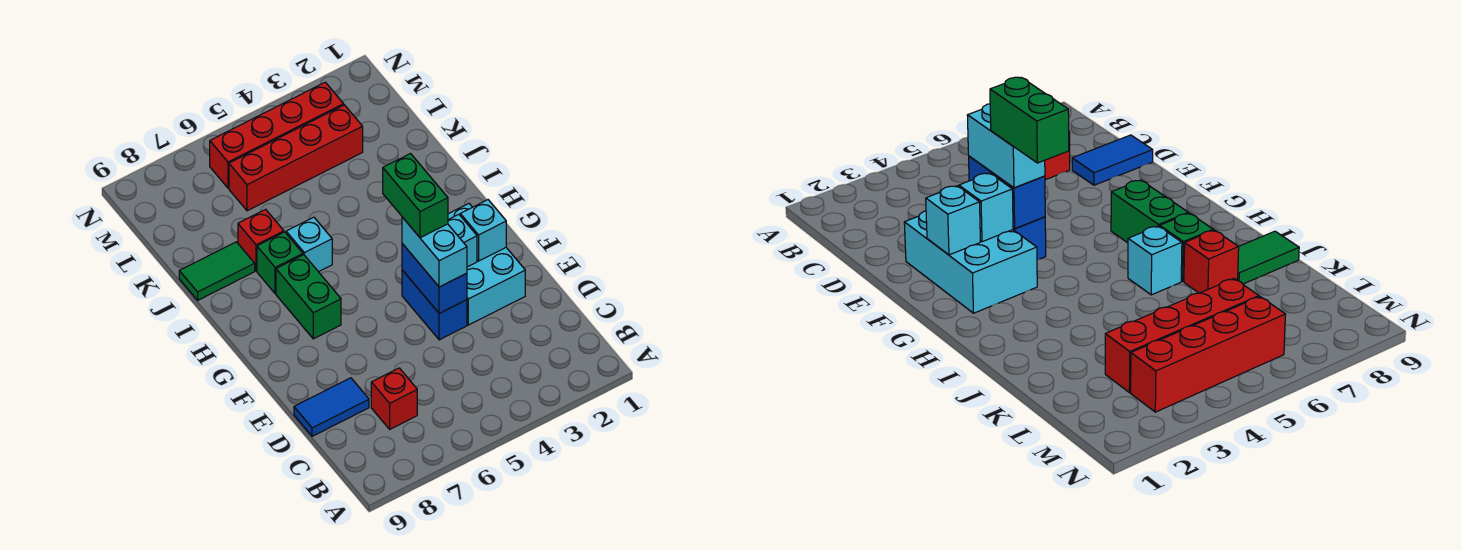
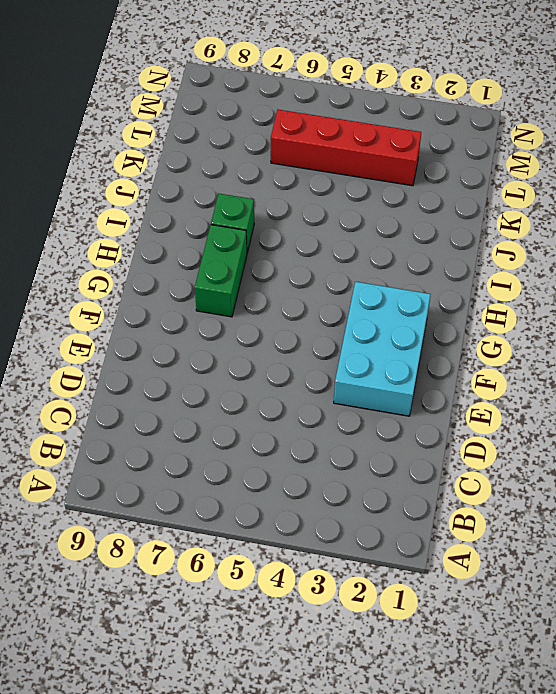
none -> red 1x1 brick [371,368,417,429]
none -> blue 1x2 tile [294,378,369,436]
none -> blue 1x2 brick [402,270,467,340]

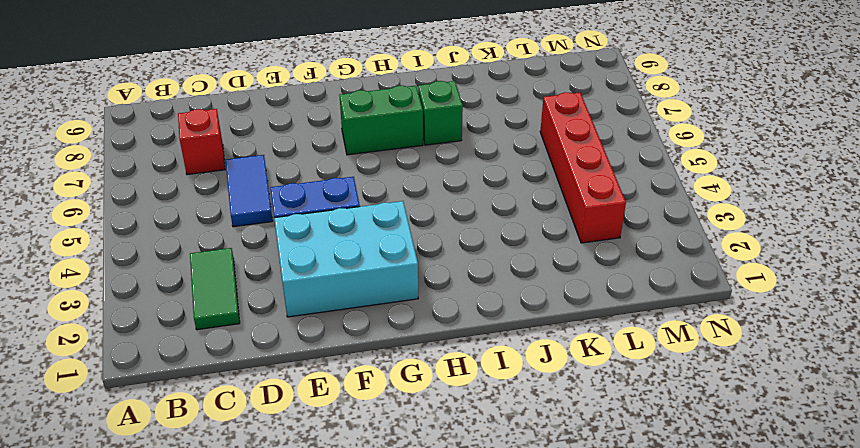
green 1x2 tile [190,248,240,330] -> green 1x2 tile moved to [179,242,255,300]
blue 1x2 tile [225,155,273,227] -> blue 1x2 tile moved to [294,378,369,436]
none -> cyan 1x1 brick [286,217,332,272]
none -> red 1x1 brick [238,209,284,271]
none -> red 1x4 brick [210,82,344,188]

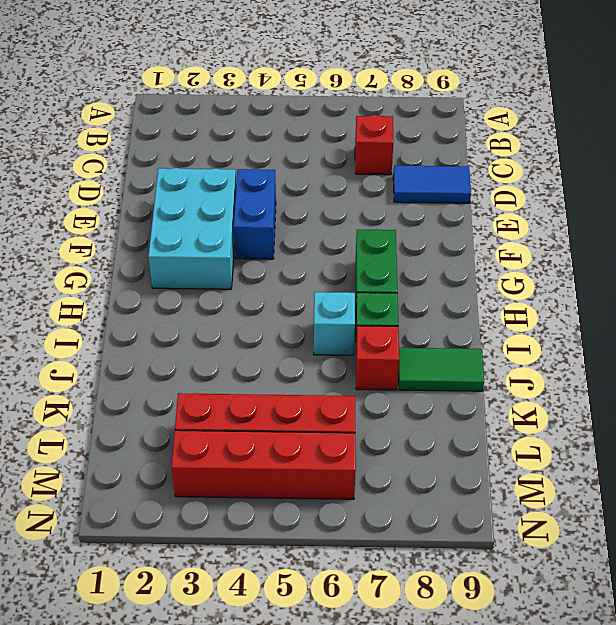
none -> blue 1x2 brick [402,244,467,313]
none -> cyan 1x1 brick [460,200,506,261]
none -> cyan 1x1 brick [448,214,477,267]

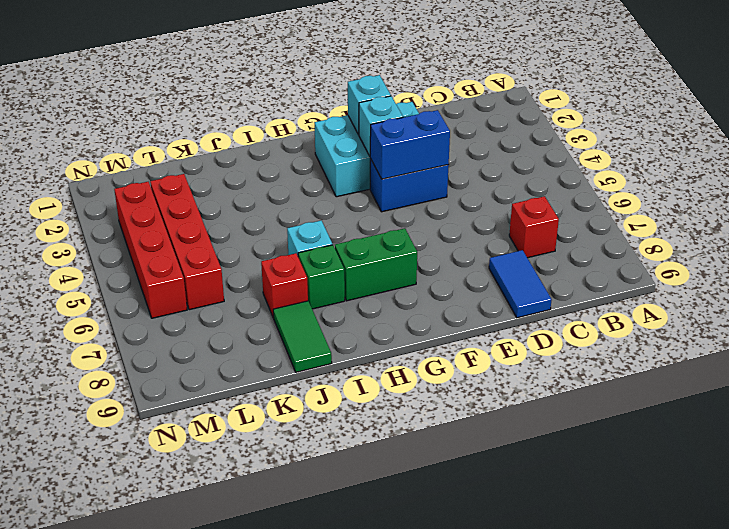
none -> cyan 1x2 brick [402,217,467,287]
none -> green 1x2 brick [383,154,448,238]

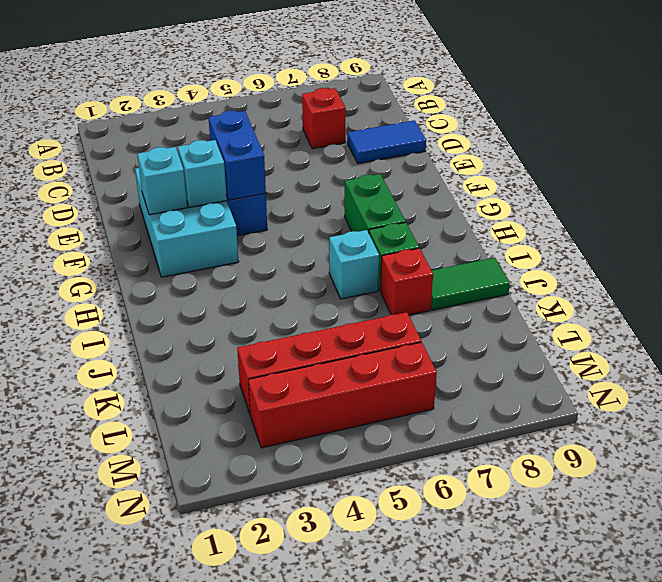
none -> cyan 1x2 brick [402,217,467,287]
none -> green 1x2 brick [383,154,448,238]

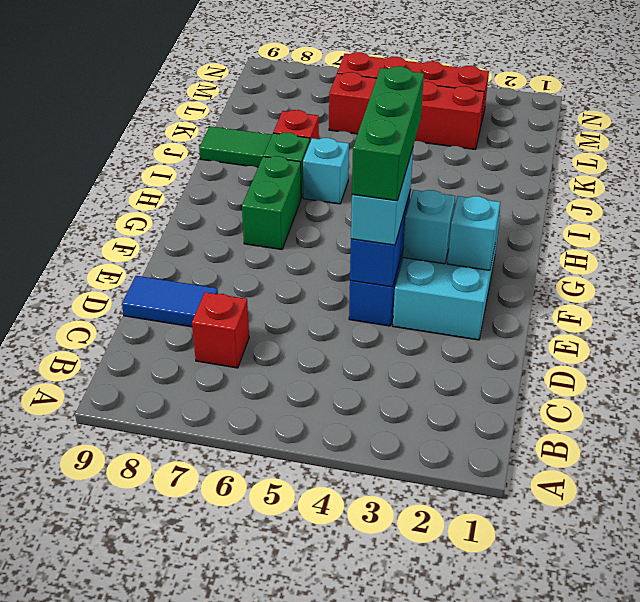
green 1x3 brick [352,66,424,201] -> green 1x2 brick [383,154,448,238]

